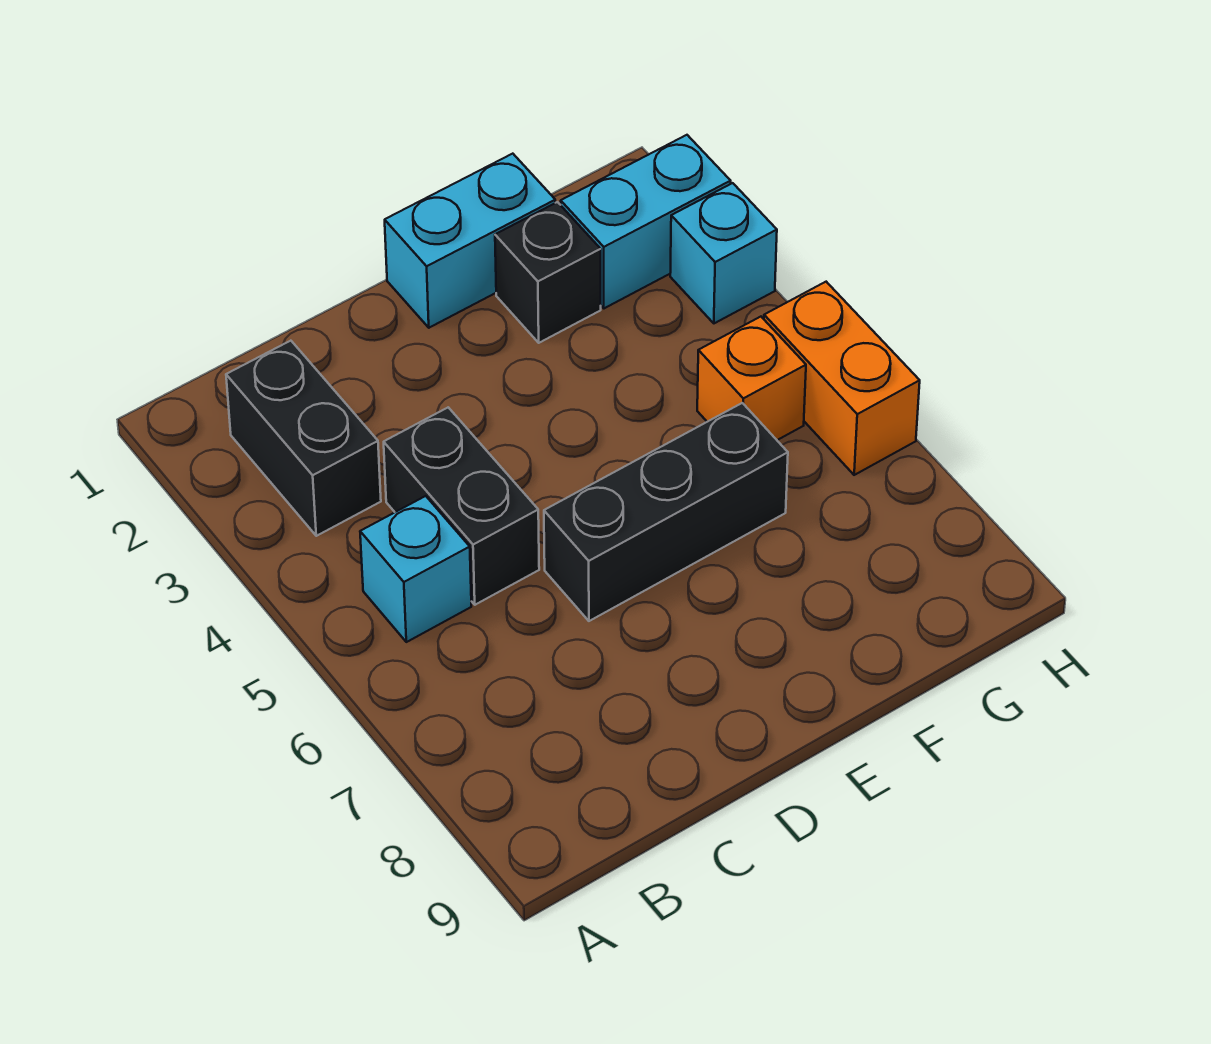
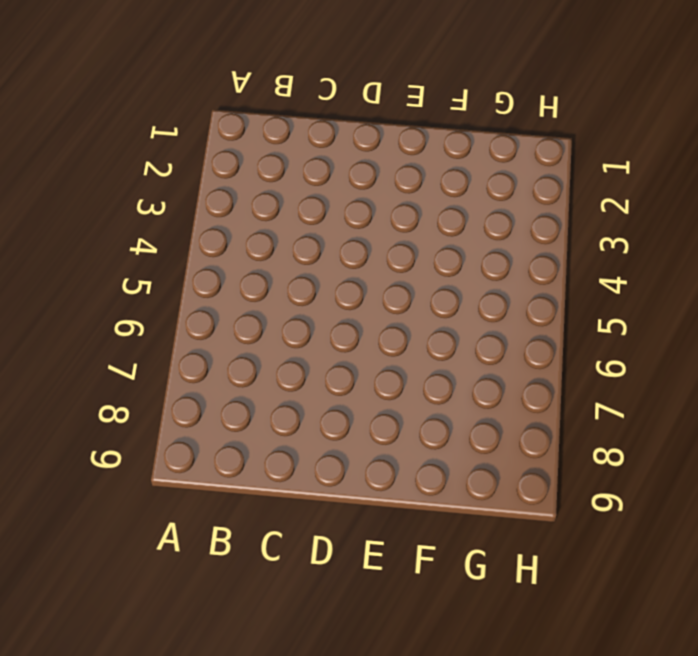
none -> black 1x2 brick [226,341,381,536]
none -> cyan 1x1 brick [360,496,471,642]

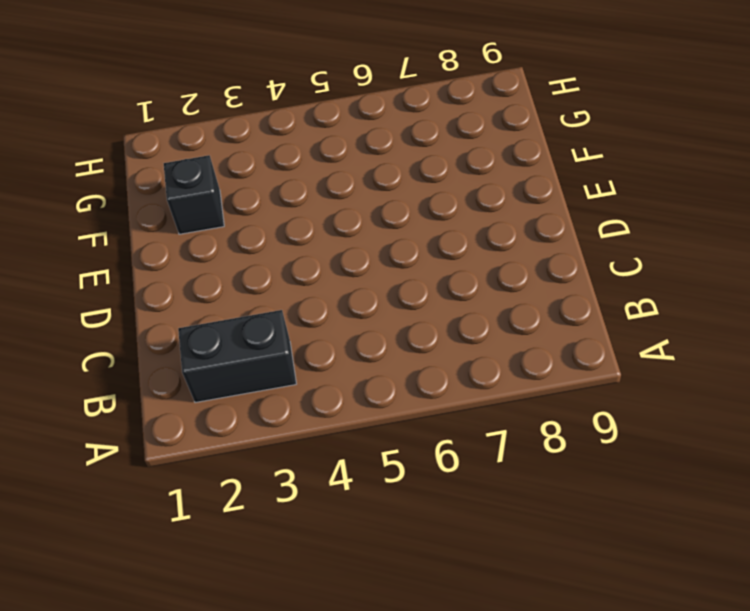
none -> cyan 1x1 brick [360,496,471,642]
none -> black 1x2 brick [384,407,539,605]

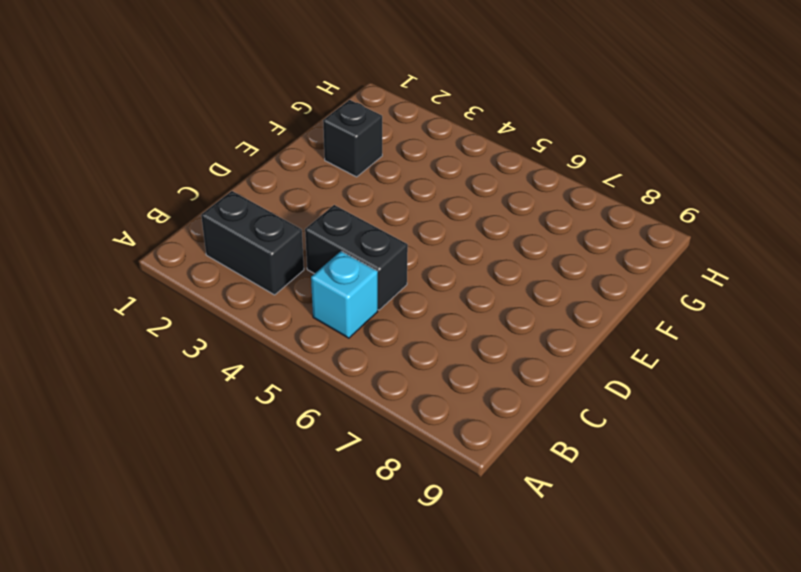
none -> black 1x3 brick [544,403,788,621]
none -> cyan 1x2 brick [385,154,555,328]

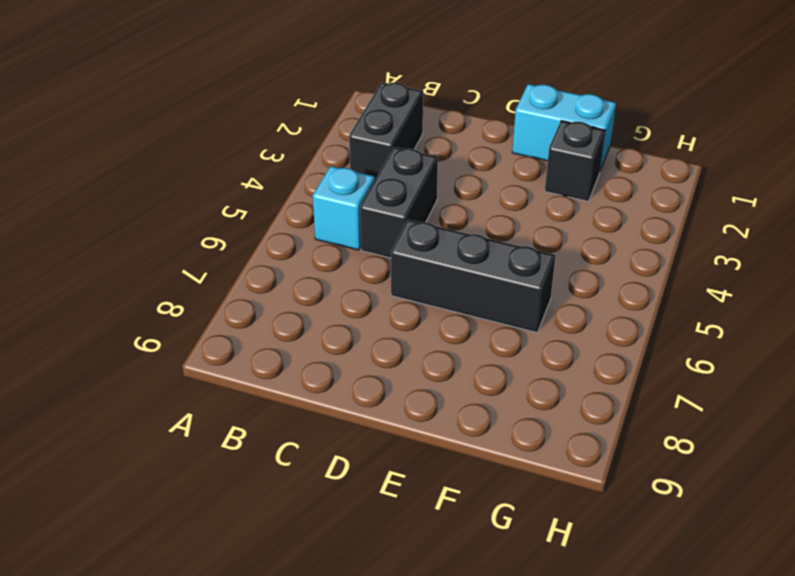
none -> cyan 1x2 brick [561,135,731,308]
none -> orange 1x1 brick [697,317,806,440]

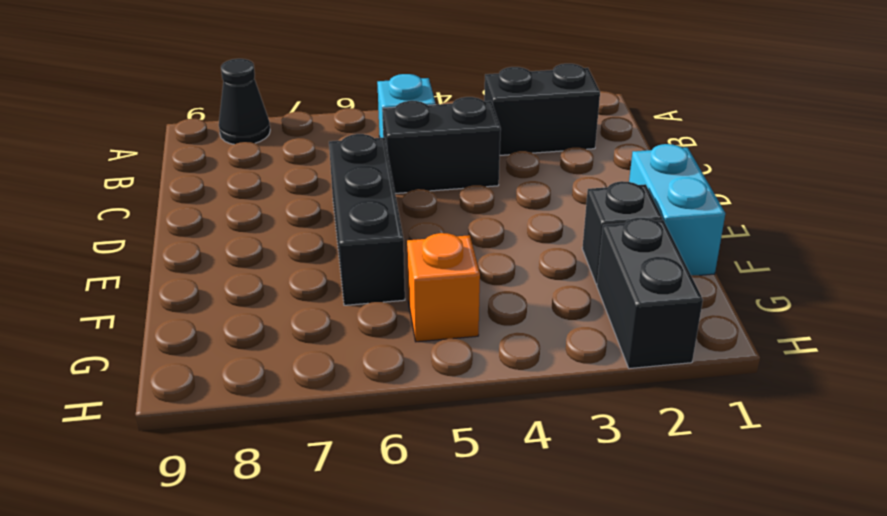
black 1x1 cone [219,59,270,144] -> none
black 1x2 brick [597,218,703,369] -> cyan 1x2 brick [561,135,731,308]
none -> cyan 1x1 brick [670,183,777,323]
none -> orange 1x2 brick [764,282,920,475]

